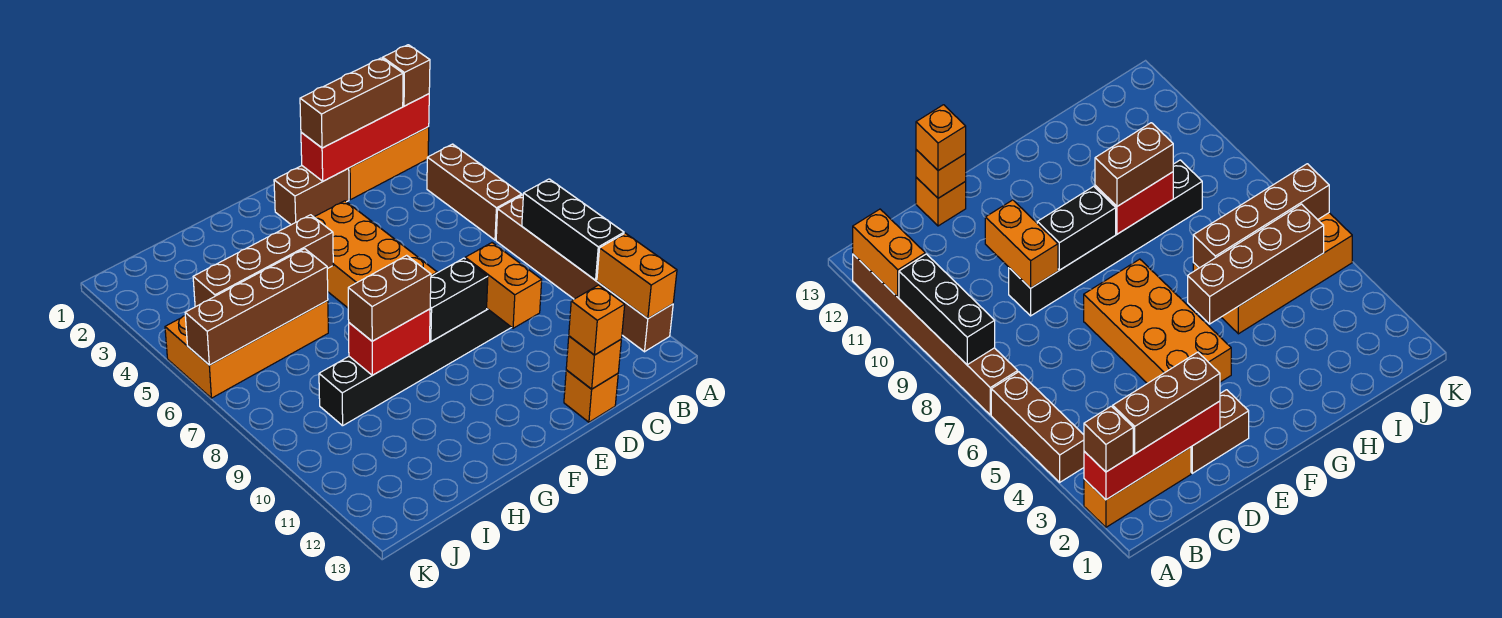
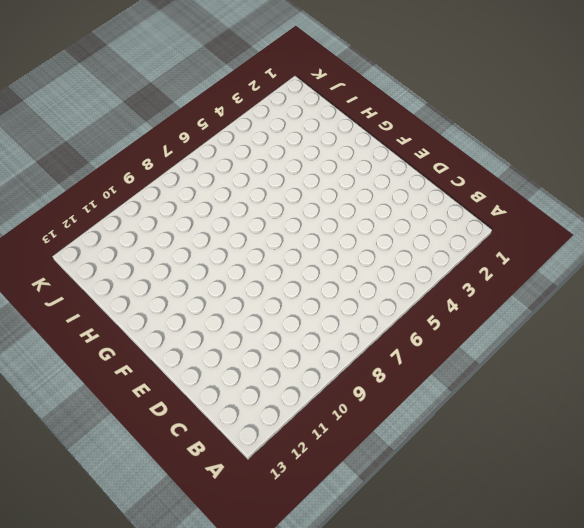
none -> orange 1x3 brick [349,127,429,200]
none -> brown 1x3 brick [427,144,522,240]
none -> brown 1x6 brick [496,195,673,352]

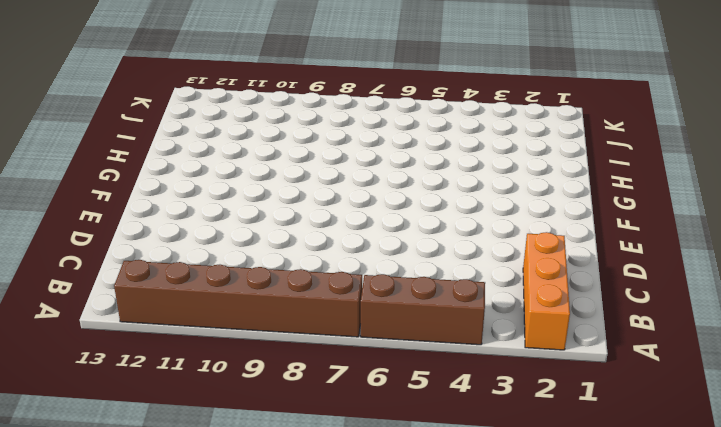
none -> brown 1x2 brick [274,166,349,225]
none -> black 1x6 brick [319,309,512,426]
none -> orange 1x1 brick [564,370,618,422]

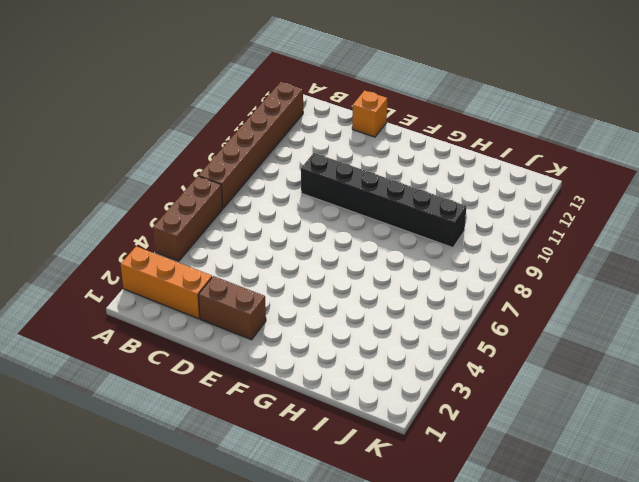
none -> orange 2x4 brick [314,201,437,308]
none -> orange 2x4 brick [165,300,328,398]
none -> red 1x4 brick [301,94,429,181]

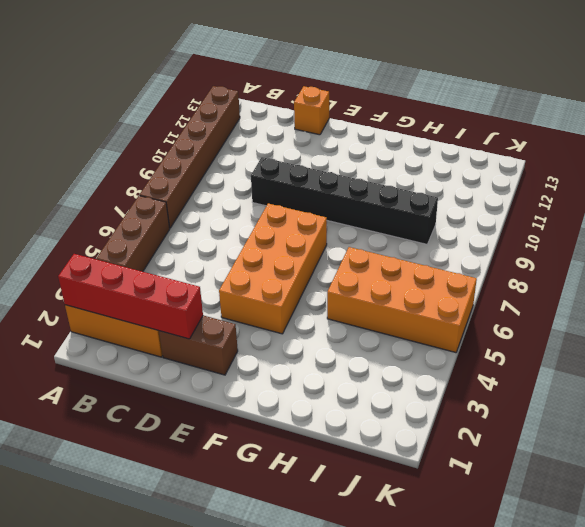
none -> black 1x3 brick [522,179,624,280]
none -> orange 1x2 brick [597,233,677,319]
none -> orange 1x2 brick [465,243,542,328]

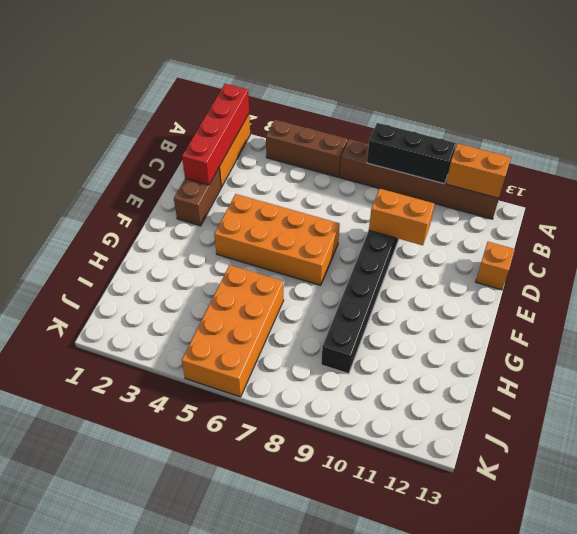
none -> orange 1x1 brick [566,336,621,389]
none -> black 1x2 brick [430,258,488,342]
none -> brown 1x4 brick [193,215,333,307]

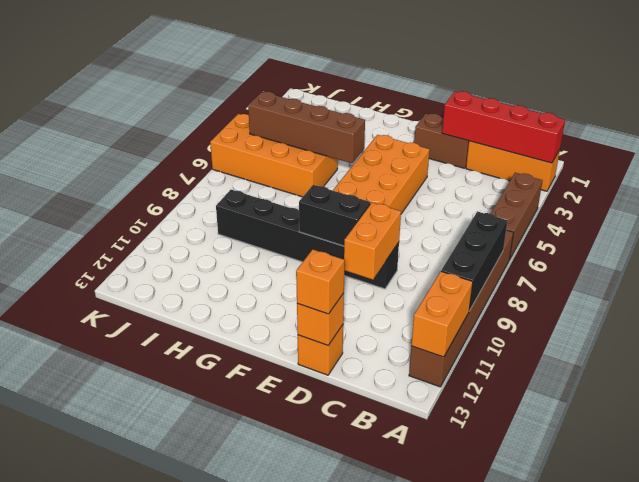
none -> red 1x2 brick [349,309,430,375]
none -> brown 1x4 brick [185,249,328,365]
none -> brown 1x1 brick [383,45,430,106]

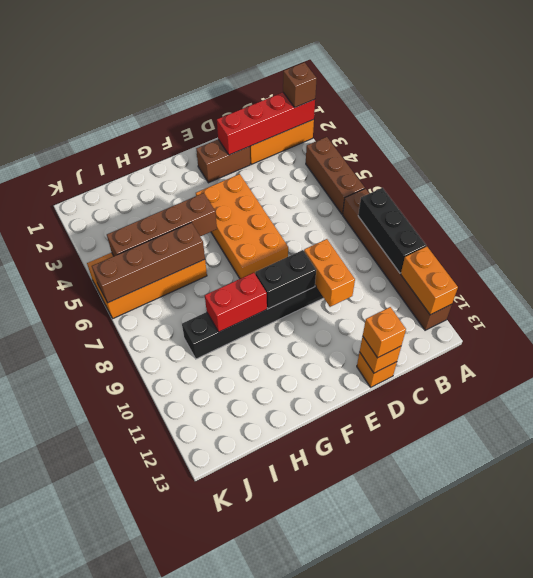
none -> brown 1x3 brick [300,58,403,148]
none -> brown 1x2 brick [348,255,431,341]

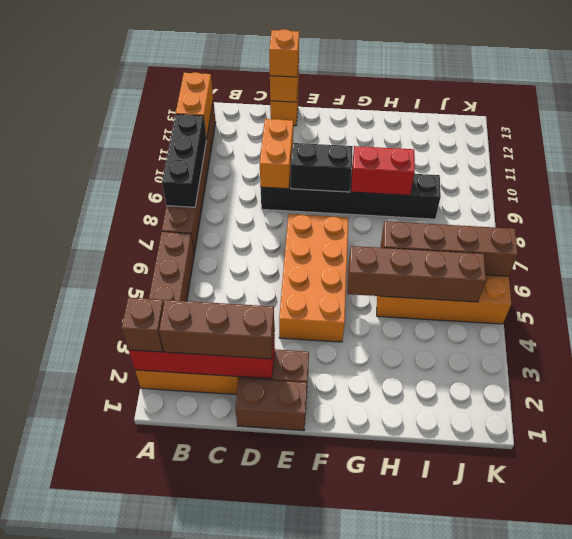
brown 1x2 brick [235,378,307,431] -> brown 1x2 brick moved to [348,255,431,341]

